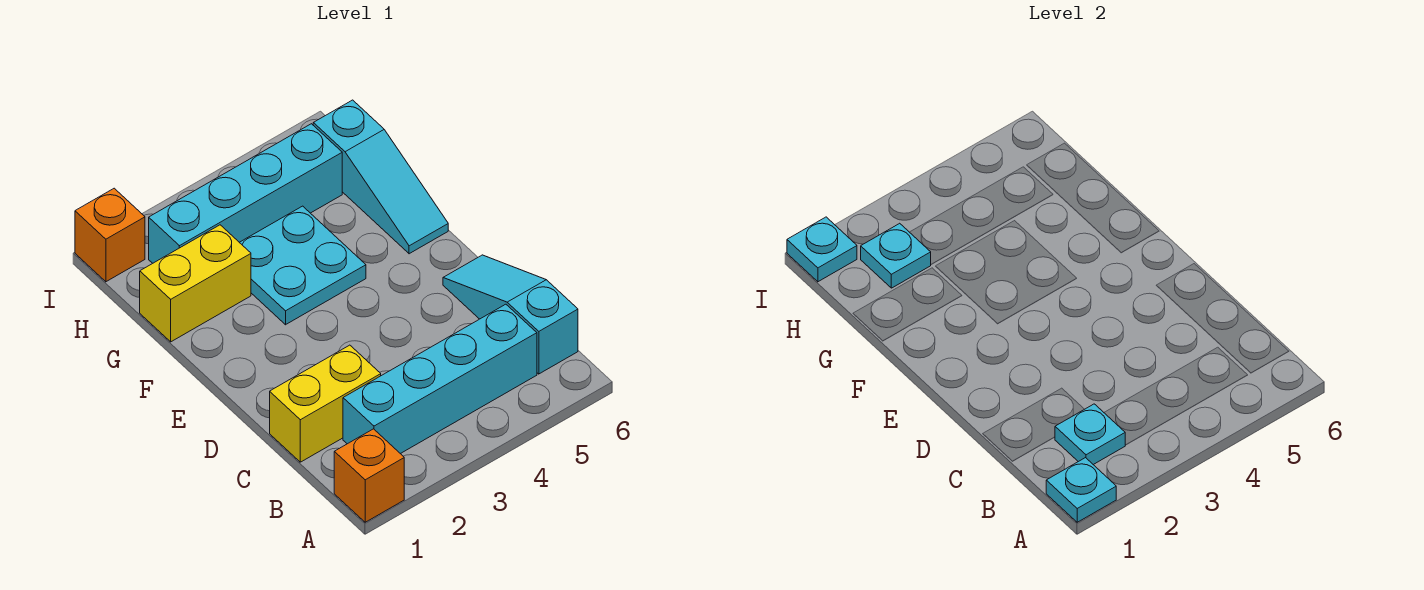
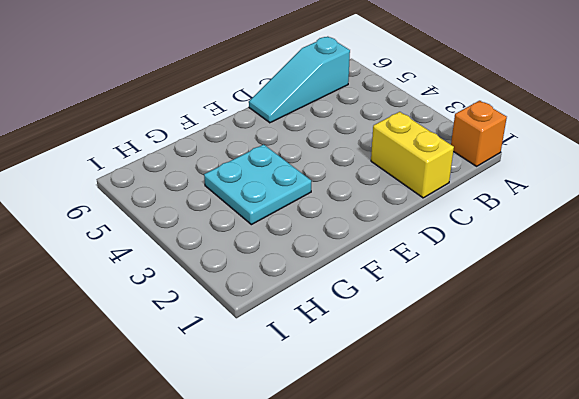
none -> cyan 1x4 brick [343,304,537,454]
none -> cyan 1x3 slope [313,100,448,254]
none -> yellow 1x2 brick [140,225,251,342]

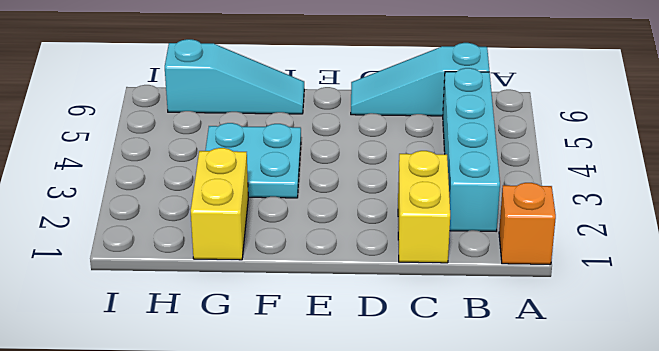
none -> cyan 1x4 brick [149,124,342,263]
none -> orange 1x1 brick [75,188,145,282]
none -> cyan 1x1 plate [1046,458,1116,522]

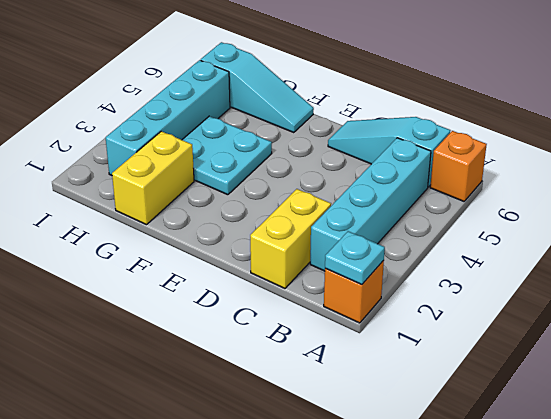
orange 1x1 brick [430,131,487,201] -> orange 1x1 brick moved to [75,188,145,282]
none -> cyan 1x1 plate [1055,404,1125,465]
none -> cyan 1x1 plate [861,223,931,288]
none -> cyan 1x1 plate [787,217,857,282]

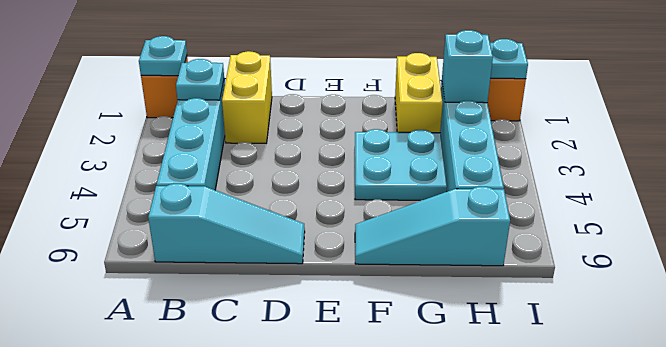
cyan 1x1 brick [442,30,493,103] -> cyan 1x1 plate [861,223,931,288]

